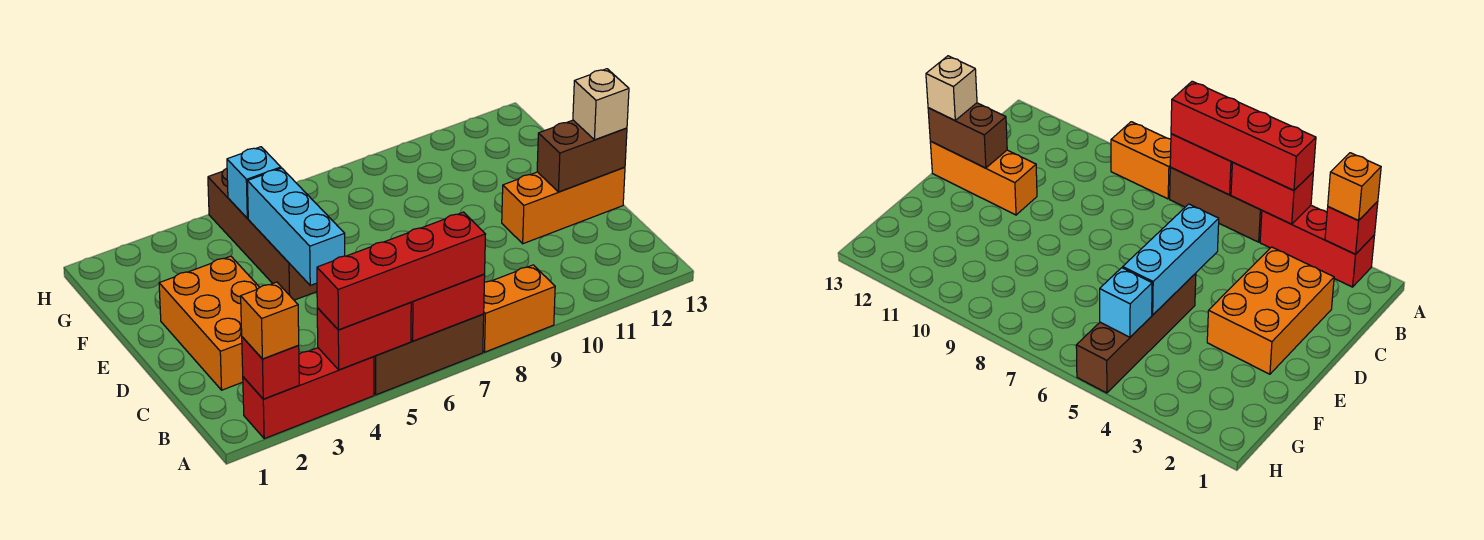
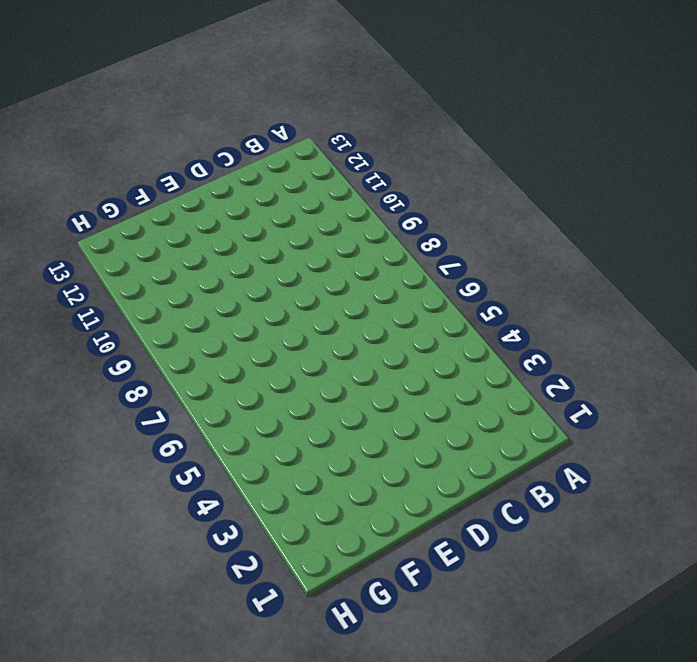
none -> red 1x3 brick [243,348,374,439]
none -> brown 1x3 brick [374,314,484,395]
none -> orange 1x2 brick [483,265,555,352]

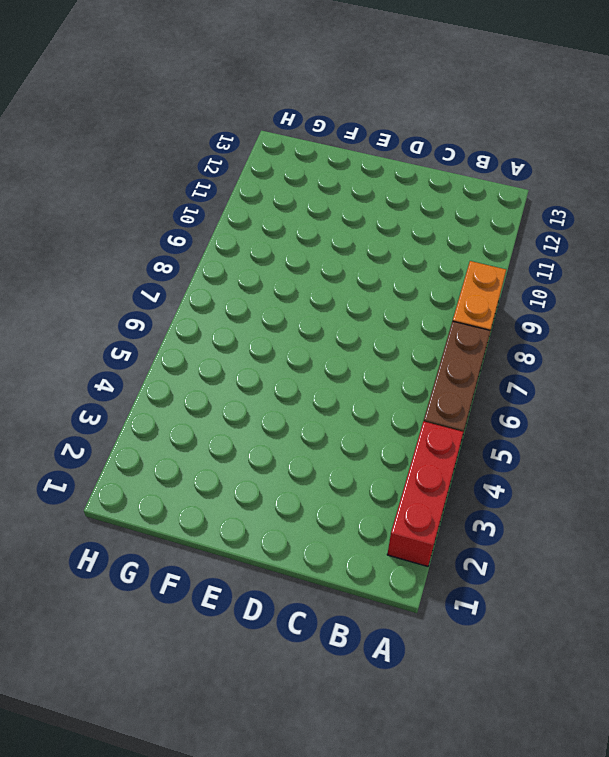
none -> orange 2x3 brick [159,256,260,390]
none -> orange 1x3 brick [502,167,625,244]
none -> brown 1x4 brick [208,168,317,300]

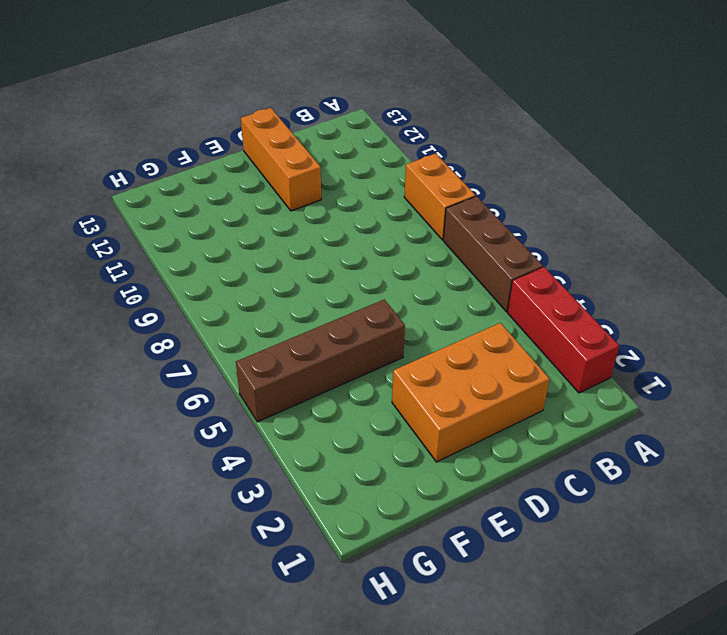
none -> red 1x1 brick [242,337,299,399]
none -> red 1x2 brick [317,302,411,370]
none -> red 1x2 brick [411,274,485,341]

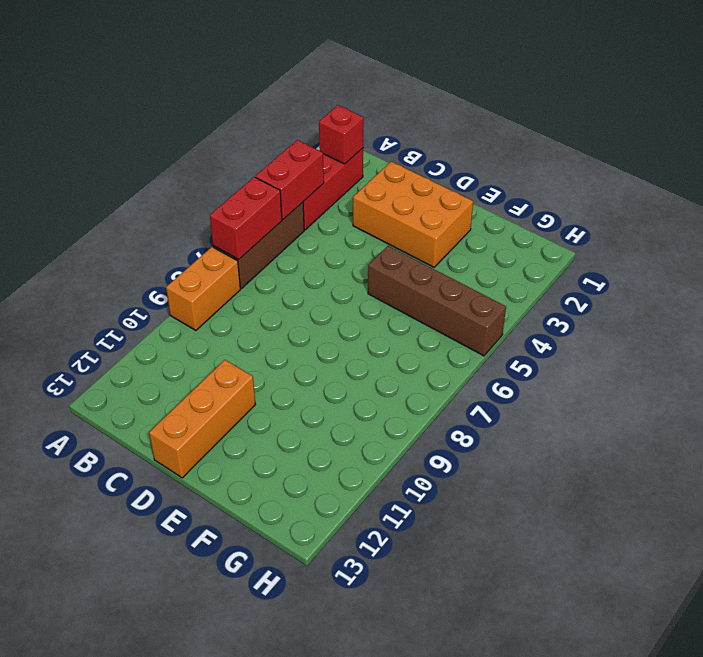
none -> cyan 1x3 brick [247,168,345,285]
none -> brown 1x2 brick [537,120,627,192]
none -> cyan 1x1 brick [227,147,281,218]

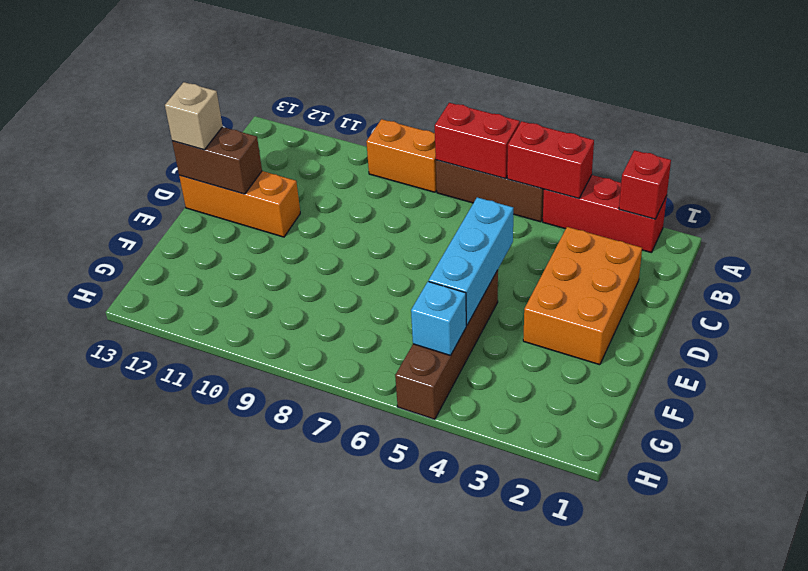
none -> orange 1x1 brick [241,282,299,359]
none -> red 1x4 brick [317,212,486,330]

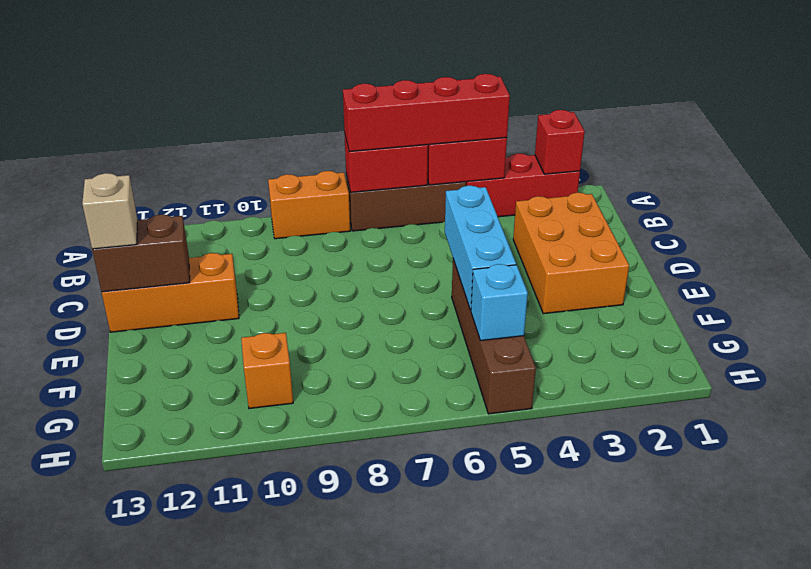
orange 1x1 brick [241,333,293,408] -> orange 1x1 brick moved to [241,282,299,359]

